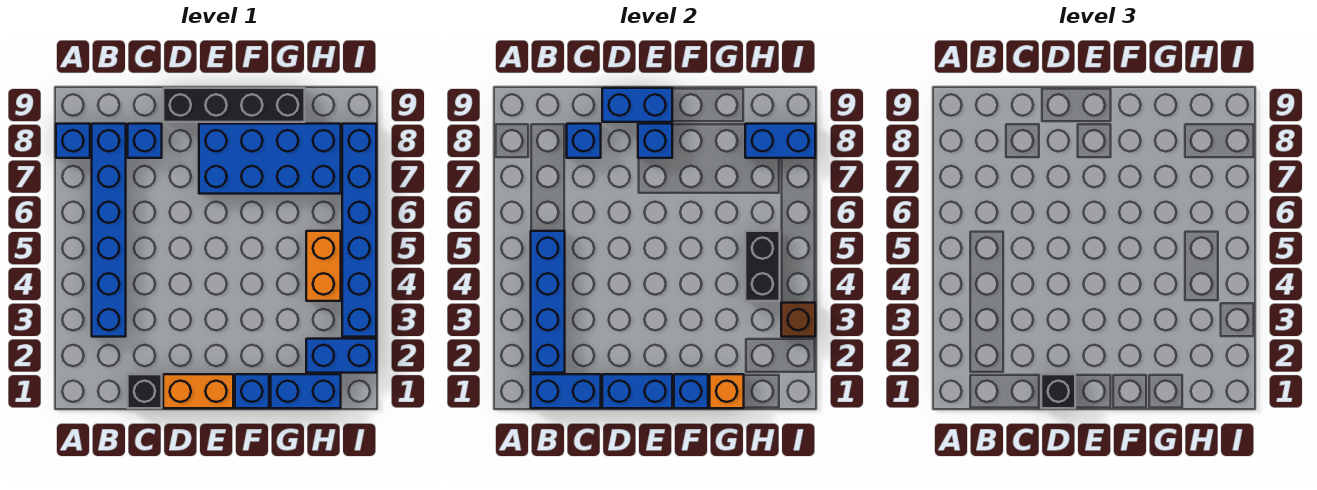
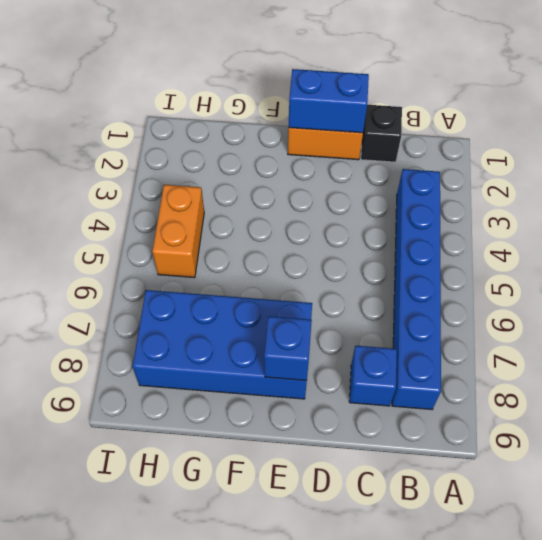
none -> blue 1x1 brick [56,124,90,158]
none -> black 1x4 brick [163,88,305,122]
none -> blue 1x1 brick [235,374,269,408]

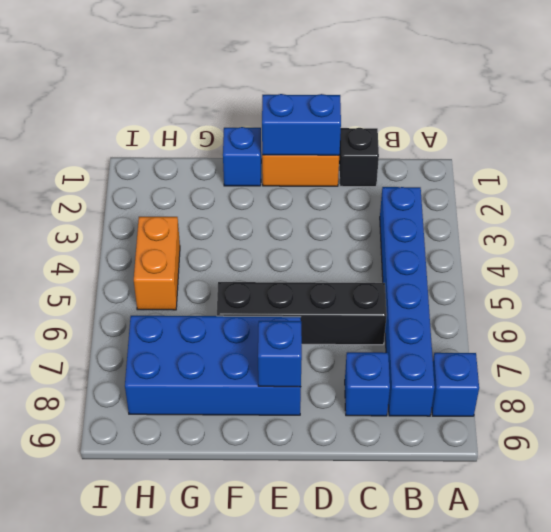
black 1x4 brick [217,282,387,345] -> black 1x4 brick moved to [163,88,305,122]
none -> blue 1x2 brick [271,374,341,408]
none -> blue 1x2 brick [306,339,376,373]
none -> blue 1x6 brick [342,124,376,337]

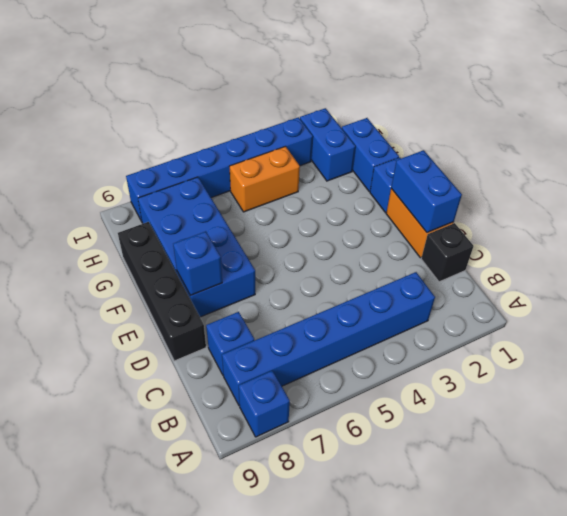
none -> blue 1x2 brick [531,374,601,408]
none -> blue 1x4 brick [531,231,565,373]
none -> blue 1x1 brick [567,124,601,158]

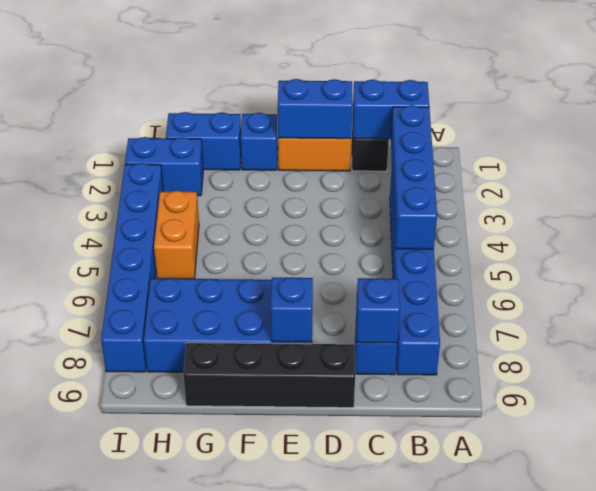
none -> blue 1x1 brick [56,124,90,158]
none -> blue 1x2 brick [602,88,672,122]
none -> blue 1x1 brick [674,374,708,408]

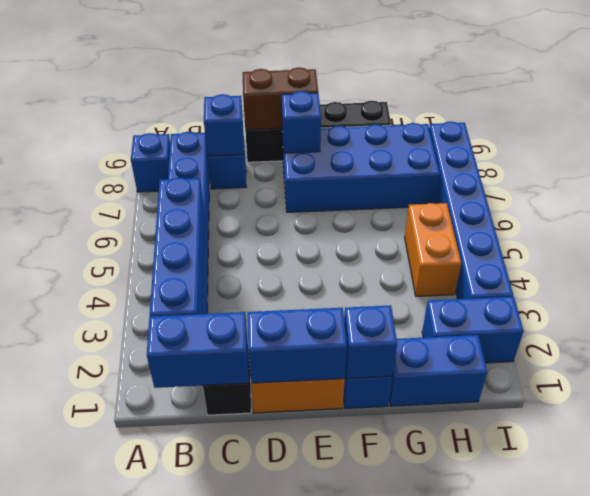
brown 1x2 brick [243,67,318,130] -> blue 1x2 brick [602,88,672,122]
none -> orange 1x1 brick [710,374,744,408]
none -> black 1x2 brick [745,231,780,301]
none -> blue 1x2 brick [745,124,815,158]

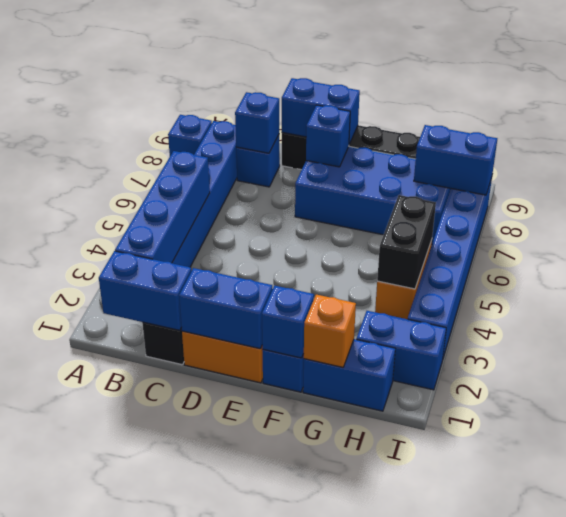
none -> brown 1x1 brick [781,303,815,337]
none -> black 1x1 brick [1041,374,1075,408]

